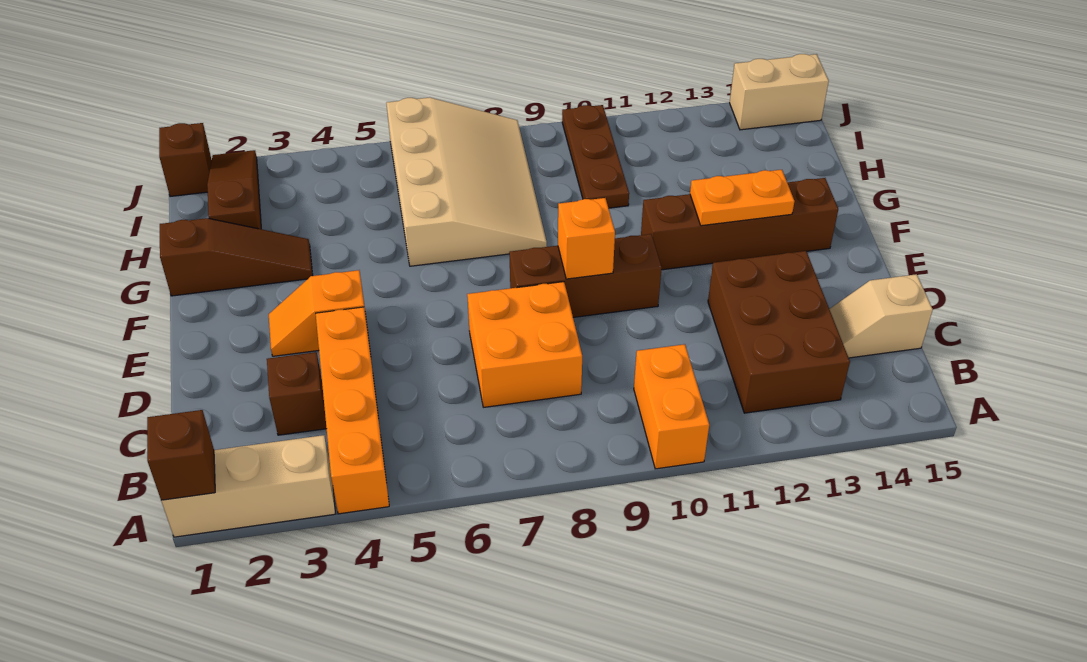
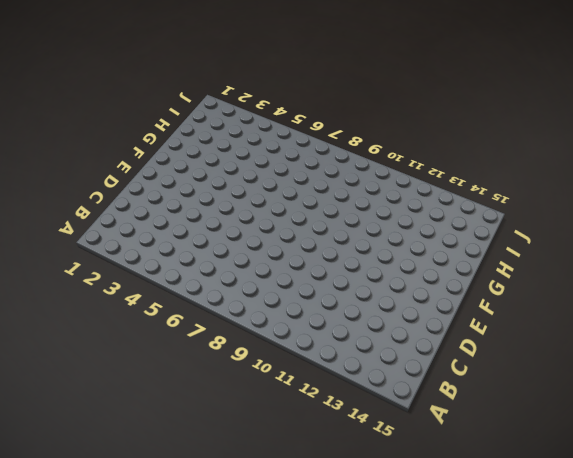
none -> tan 1x3 brick [161,435,335,537]
none -> orange 1x4 brick [316,307,389,514]
none -> orange 1x2 brick [634,344,709,469]

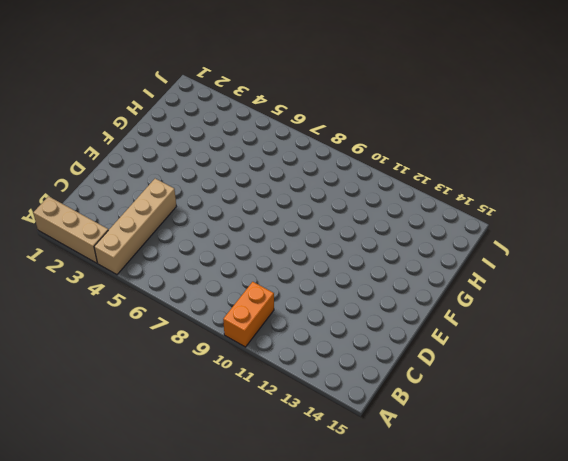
tan 1x4 brick [94,179,176,275] -> orange 1x4 brick [316,307,389,514]
none -> brown 2x3 brick [708,251,850,413]
none -> brown 1x1 brick [267,352,327,435]
none -> orange 2x2 brick [467,282,582,407]

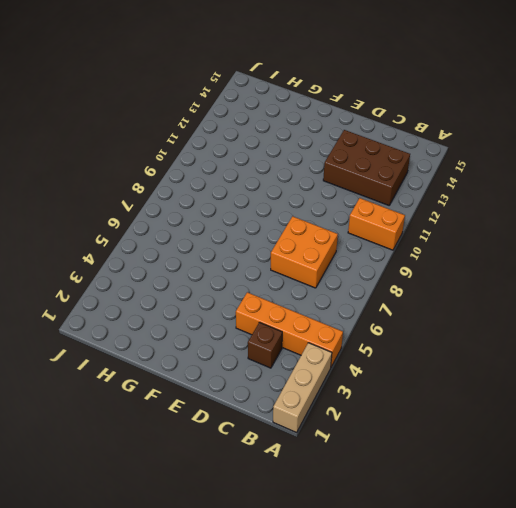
none -> tan 1x2 slope [829,274,933,358]
none -> orange 1x2 slope [269,270,368,356]
none -> brown 1x3 brick [509,234,662,317]

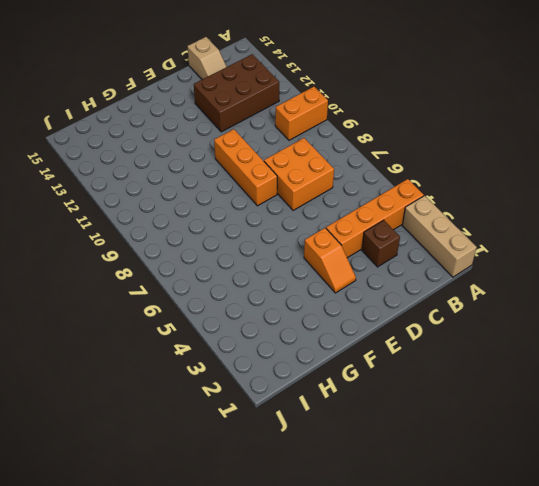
orange 1x3 brick [214,129,277,206] -> brown 1x3 brick [509,234,662,317]
none -> brown 1x4 brick [641,178,838,270]
none -> brown 1x3 slope [160,218,313,296]
none -> tan 3x4 slope [386,97,547,266]

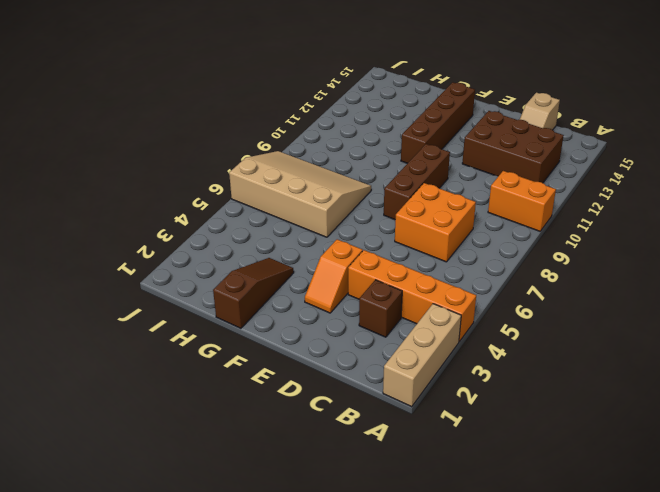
none -> brown 1x3 slope [207,150,261,229]
none -> brown 1x3 plate [562,105,629,208]
none -> brown 1x1 brick [159,123,212,197]

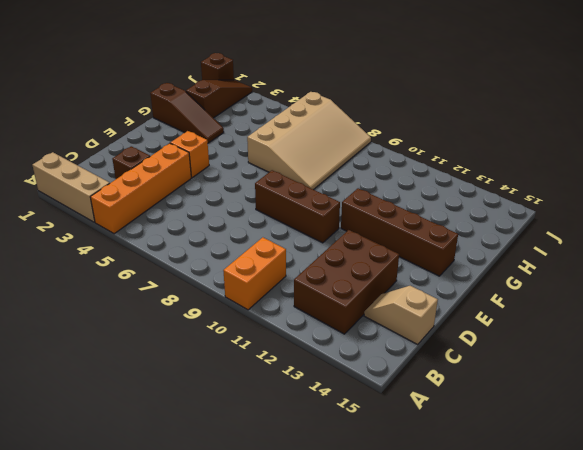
none -> orange 2x2 brick [467,282,582,407]
none -> brown 1x3 plate [562,105,629,208]
none -> tan 1x2 brick [730,54,829,130]

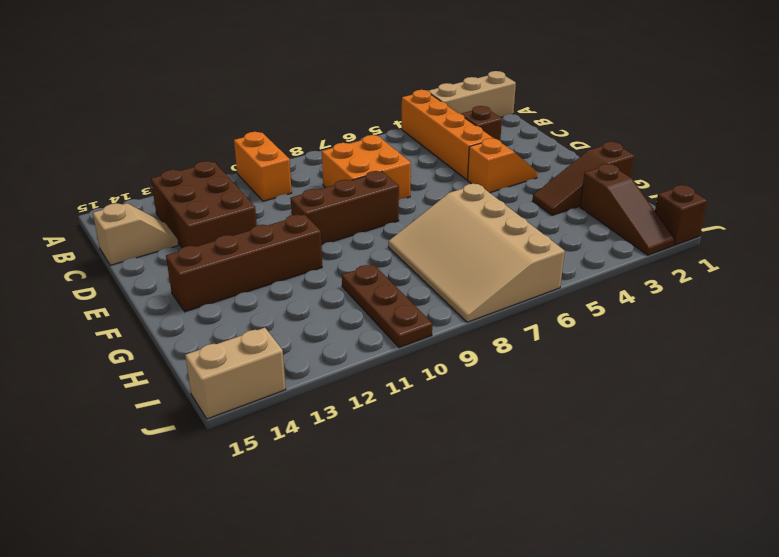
none -> brown 1x1 brick [147,410,215,500]
none -> orange 1x1 brick [558,198,615,279]
none -> orange 1x2 plate [690,170,795,226]

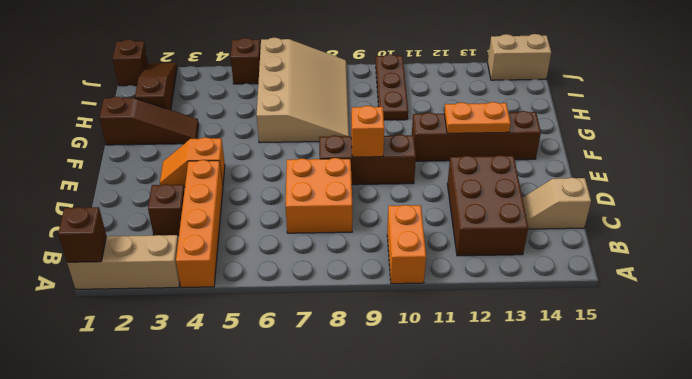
brown 1x1 brick [231,38,260,84] -> none

